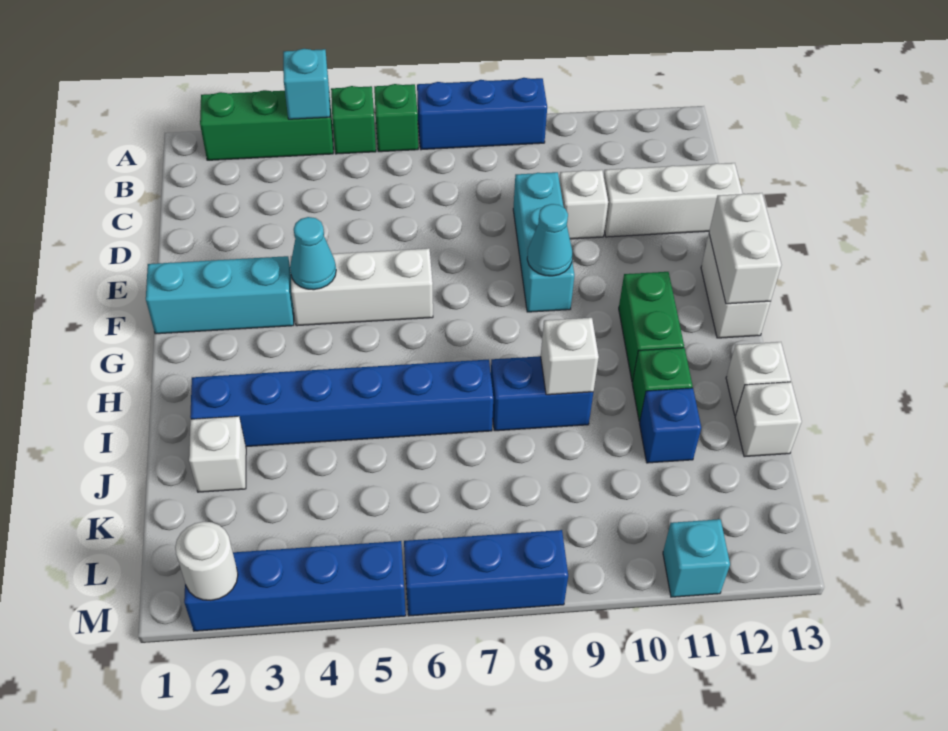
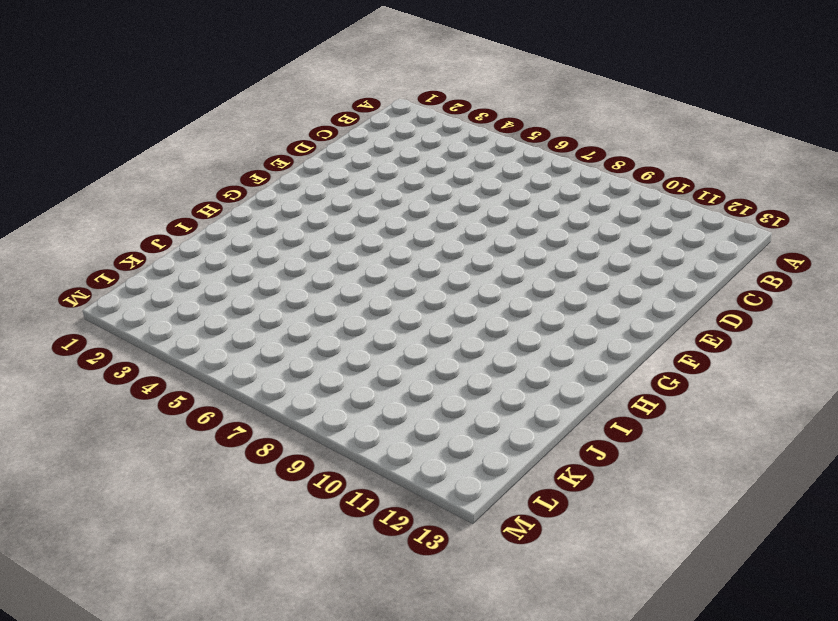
none -> green 1x3 brick [200,90,333,160]
none -> green 1x1 brick [331,86,376,154]
none -> green 1x1 brick [374,84,418,152]

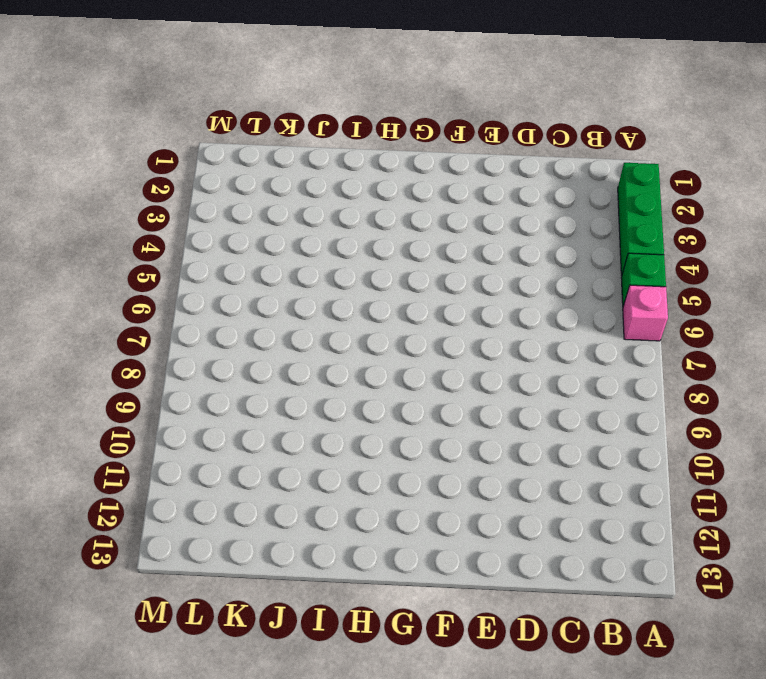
pink 1x1 brick [623,285,668,341] -> green 1x1 brick [374,84,418,152]
none -> blue 1x3 brick [417,78,547,150]
none -> cyan 1x3 brick [513,172,575,312]
none -> white 1x1 brick [559,170,608,239]

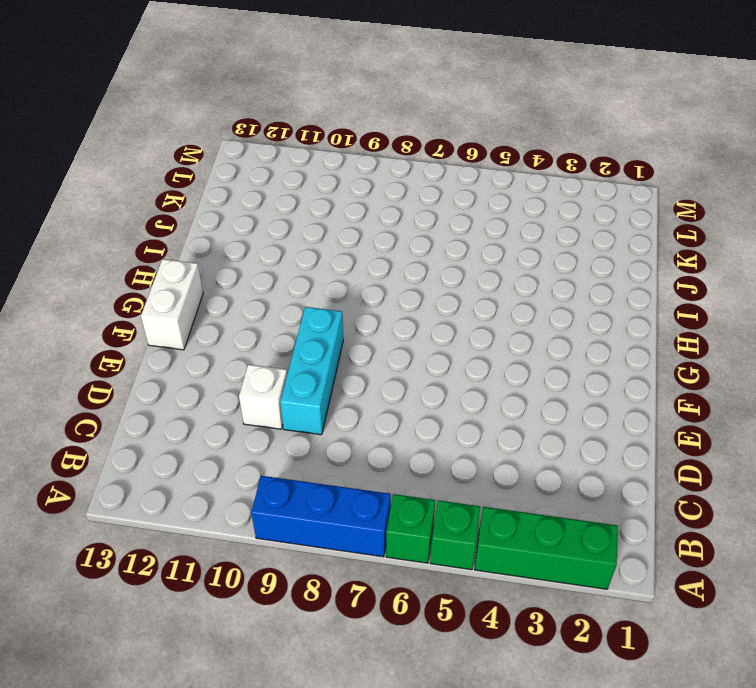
none -> white 1x3 brick [604,163,743,237]
none -> cyan 1x3 brick [146,256,294,334]
none -> white 1x3 brick [291,248,433,326]

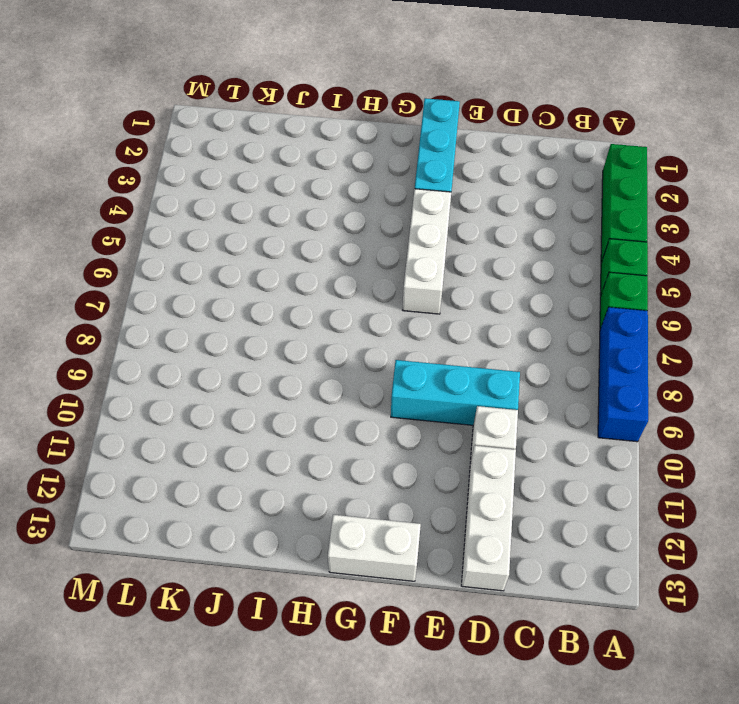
none -> green 1x2 brick [619,272,684,382]
none -> blue 1x6 brick [190,360,493,447]
none -> blue 1x2 brick [491,356,593,431]

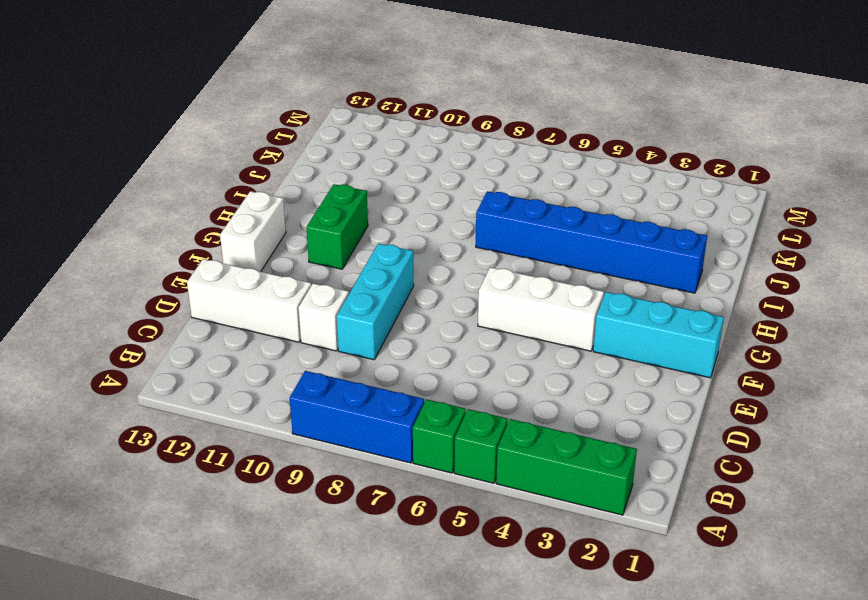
none -> blue 1x2 brick [491,356,593,431]
none -> green 1x1 brick [632,348,693,422]
none -> white 1x1 brick [726,342,791,416]

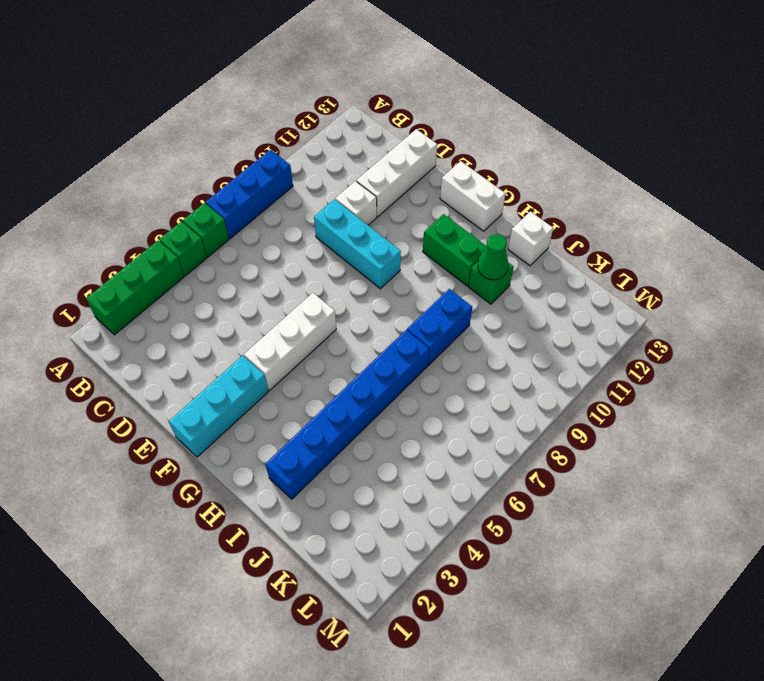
green 1x1 cone [478,234,508,280] -> none
none -> white 1x1 brick [189,416,246,492]
none -> blue 1x1 brick [639,388,701,463]
none -> white 1x1 brick [735,382,802,457]

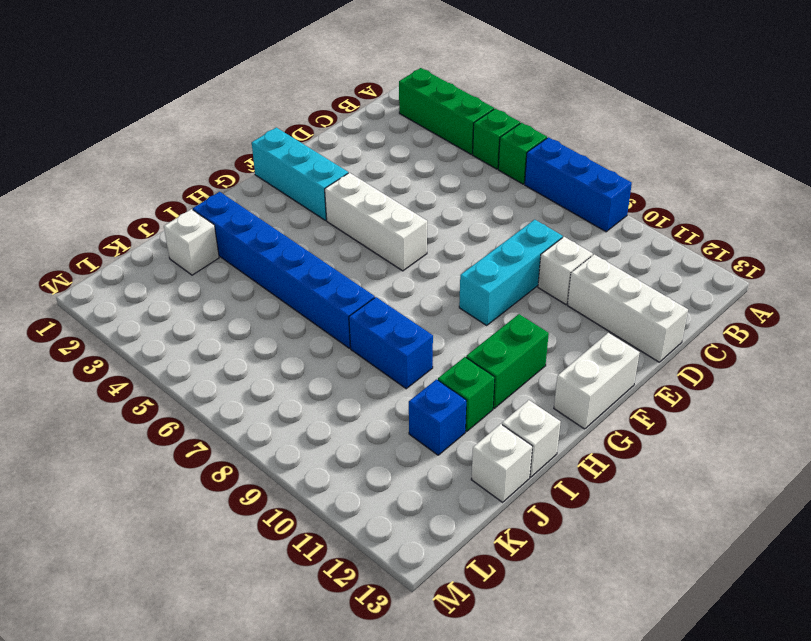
none -> blue 1x4 brick [184,541,406,631]
none -> blue 1x3 brick [404,530,568,616]
none -> cyan 1x1 brick [663,519,730,597]

